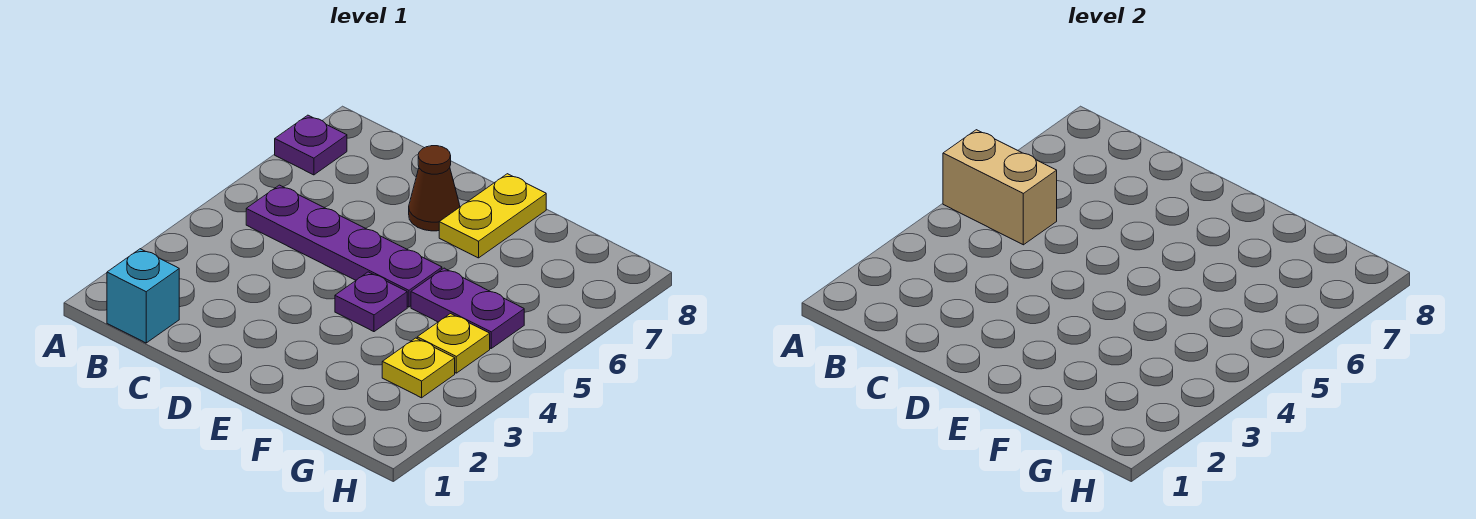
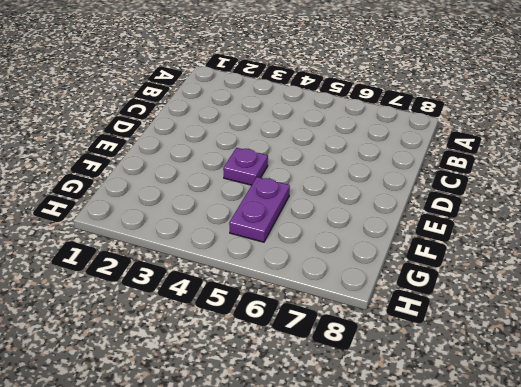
none -> purple 1x1 plate [275,115,347,175]
none -> cyan 1x1 brick [107,249,179,343]

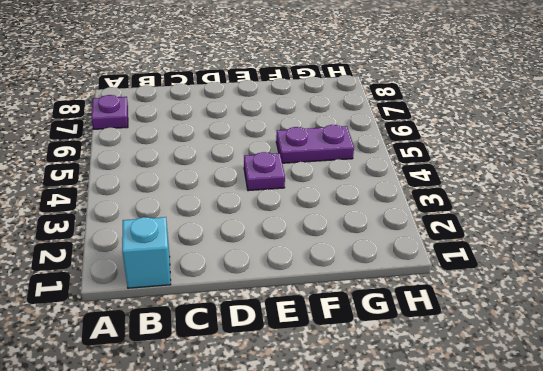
none -> purple 1x4 plate [246,185,442,307]
none -> brown 1x1 cone [409,146,460,231]

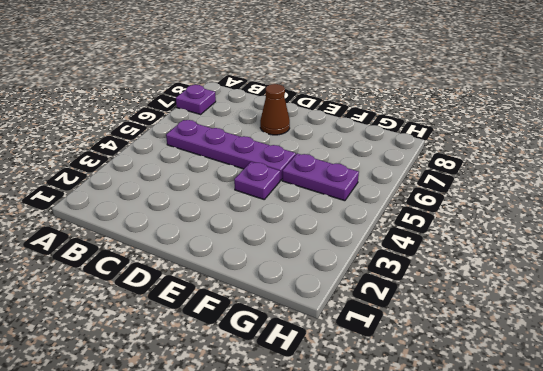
none -> cyan 1x1 brick [107,249,179,343]
none -> yellow 1x2 plate [439,174,546,258]

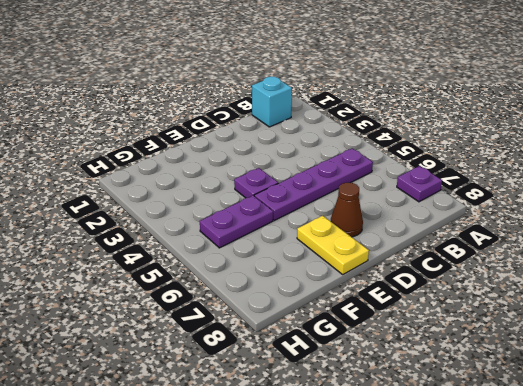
none -> yellow 1x1 plate [382,338,455,398]
none -> yellow 1x1 plate [417,314,490,373]

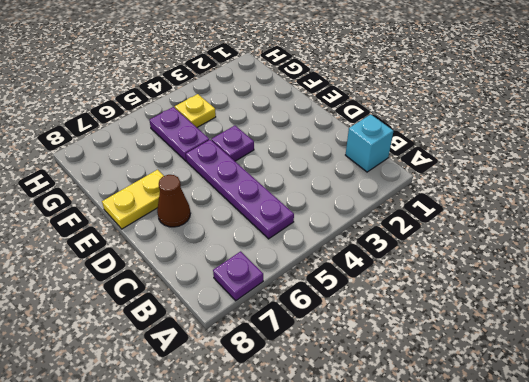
none -> yellow 1x1 plate [382,338,455,398]
none -> tan 1x2 brick [943,130,1057,245]

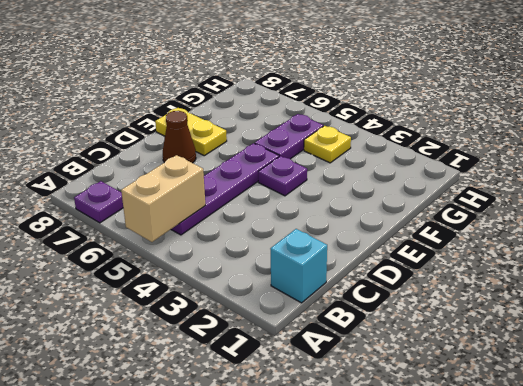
none -> yellow 1x1 plate [382,338,455,398]

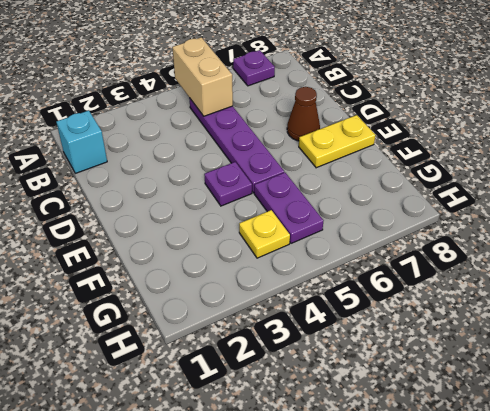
none -> yellow 1x1 plate [382,338,455,398]

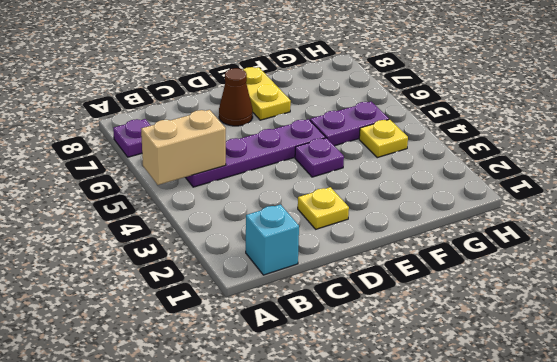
yellow 1x1 plate [298,187,349,229] -> yellow 1x1 plate moved to [382,338,455,398]

